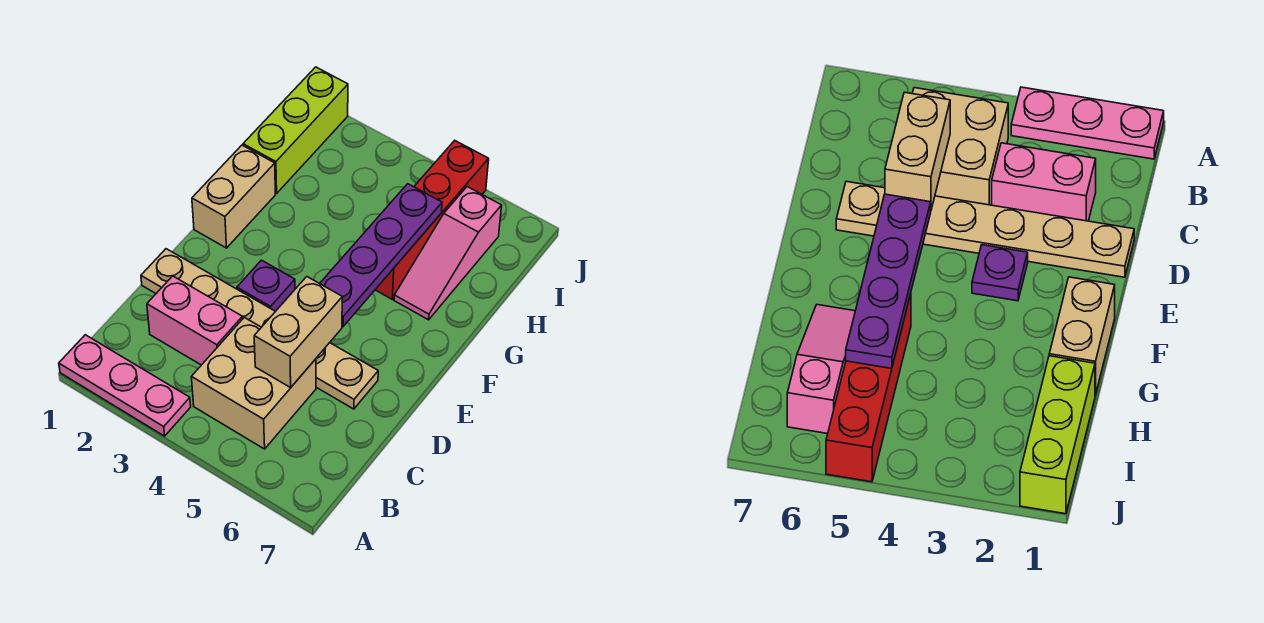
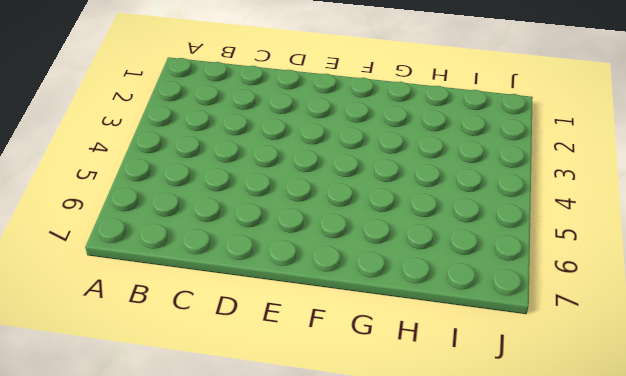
none -> pink 1x3 plate [59,335,191,436]
none -> tan 2x2 brick [192,317,316,449]

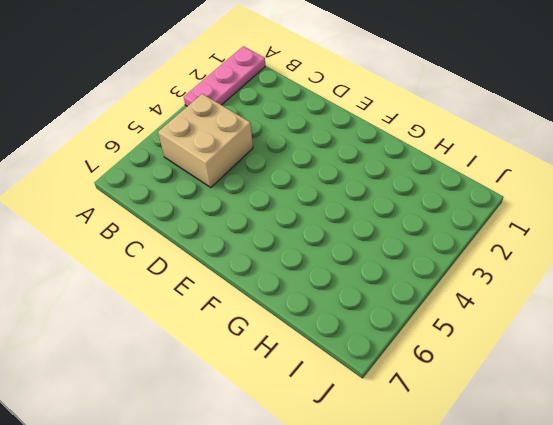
none -> pink 1x2 brick [147,276,243,365]
none -> tan 1x6 plate [141,249,378,409]

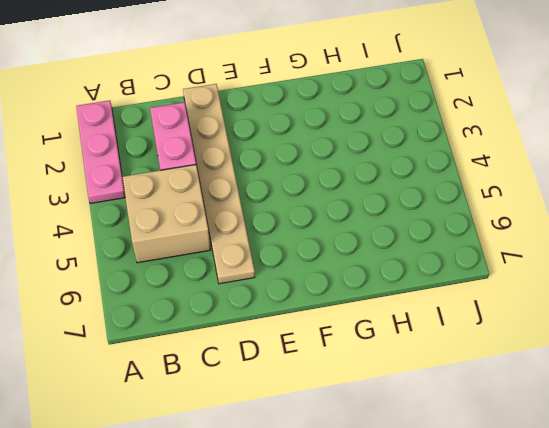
none -> purple 1x1 plate [237,260,295,311]
none -> tan 1x2 brick [192,145,275,248]

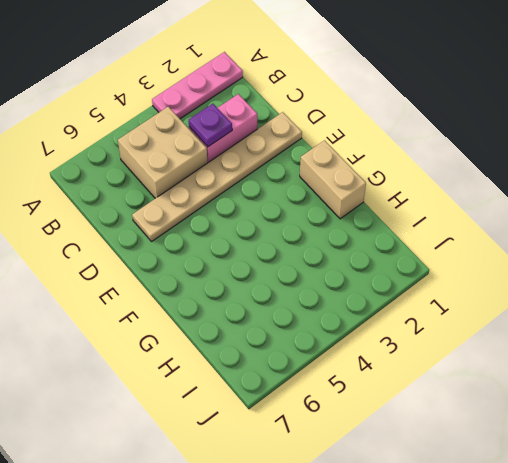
purple 1x1 plate [189,104,232,147] -> purple 1x1 plate moved to [237,260,295,311]
none -> red 1x4 brick [375,141,489,299]
none -> pink 1x3 slope [394,187,502,320]

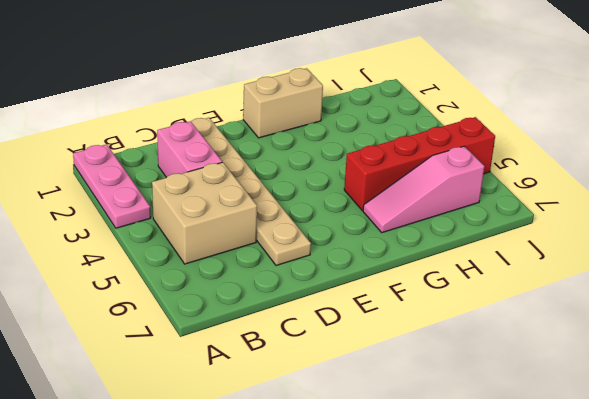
none -> purple 1x1 plate [237,260,295,311]
none -> lime 1x3 brick [243,67,348,193]

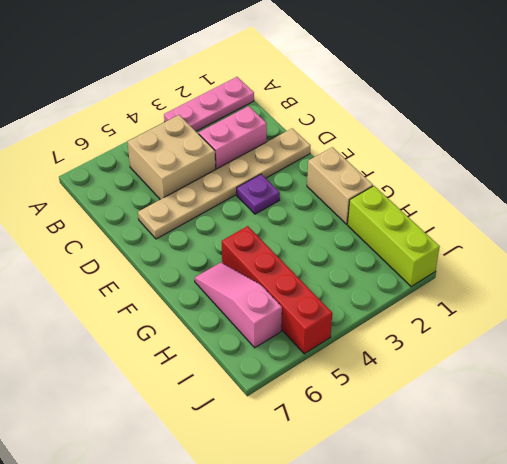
none -> tan 1x2 brick [254,277,342,387]
none -> purple 1x4 plate [320,184,442,327]

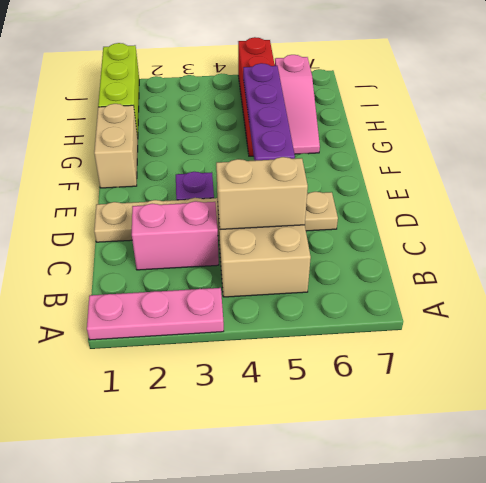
tan 1x2 brick [216,157,308,229] -> tan 1x2 brick turned to [254,277,342,387]

